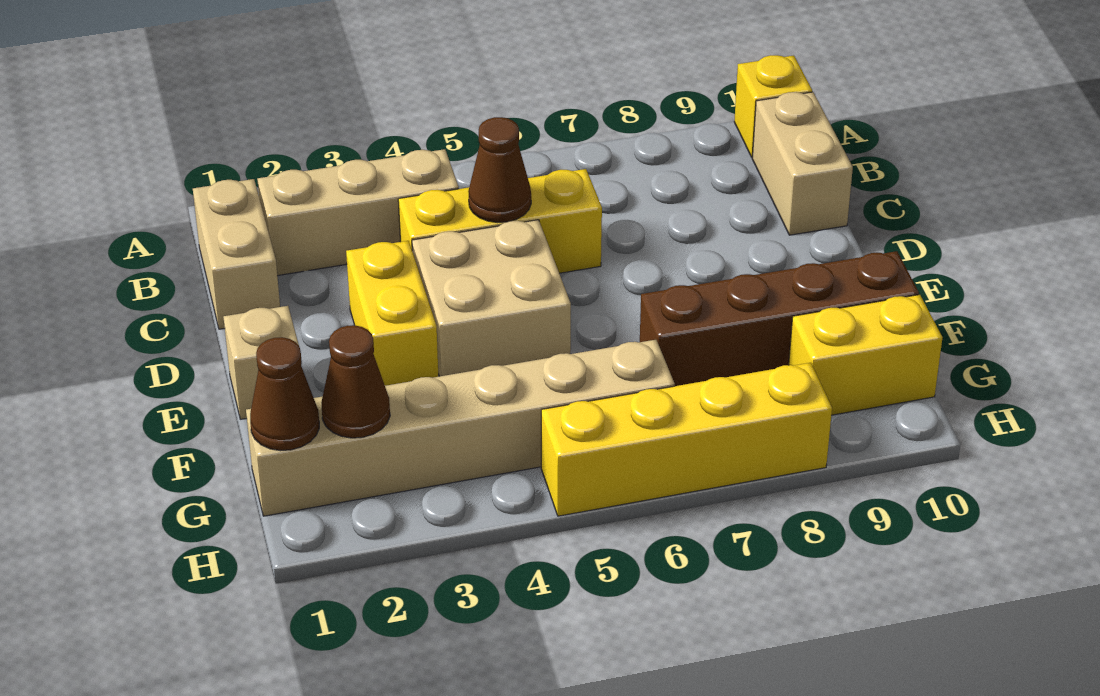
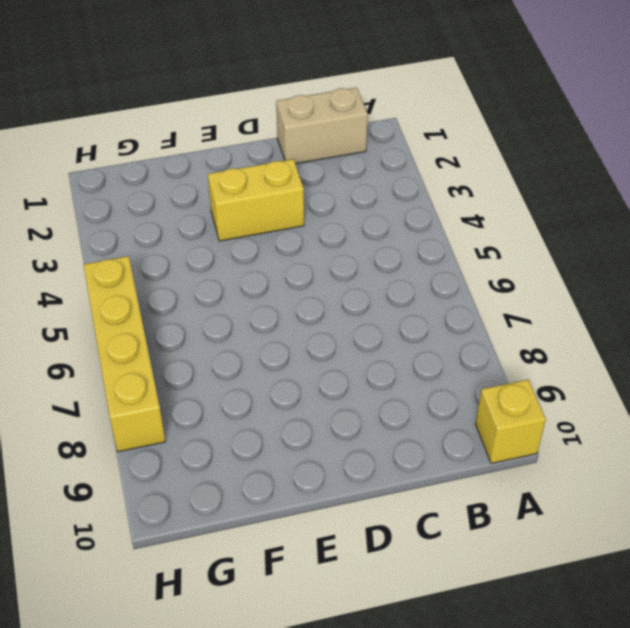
none -> tan 1x3 brick [257,149,459,276]
none -> tan 1x2 brick [752,92,853,235]
none -> yellow 1x3 brick [398,169,602,273]

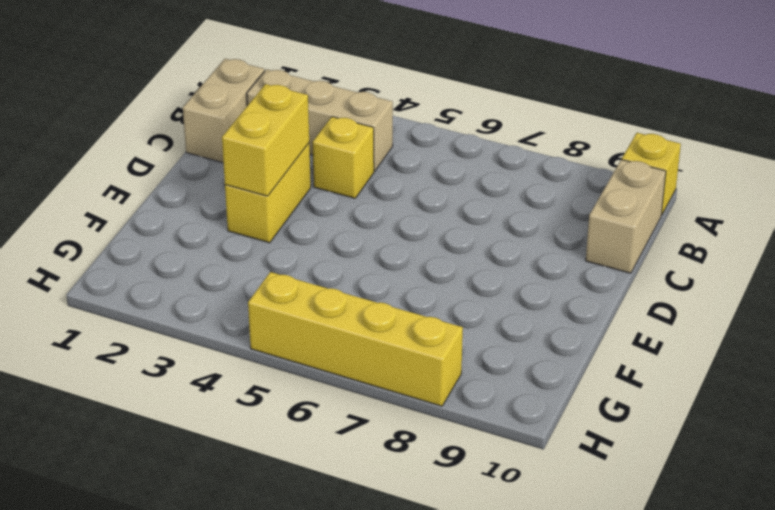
yellow 1x1 brick [313,117,374,198] -> yellow 1x3 brick [398,169,602,273]
yellow 1x2 brick [222,84,309,196] -> yellow 1x2 brick turned to [789,295,943,415]
none -> tan 2x2 brick [412,220,571,376]
none -> tan 1x1 brick [224,306,299,419]
none -> brown 1x4 brick [640,251,919,386]

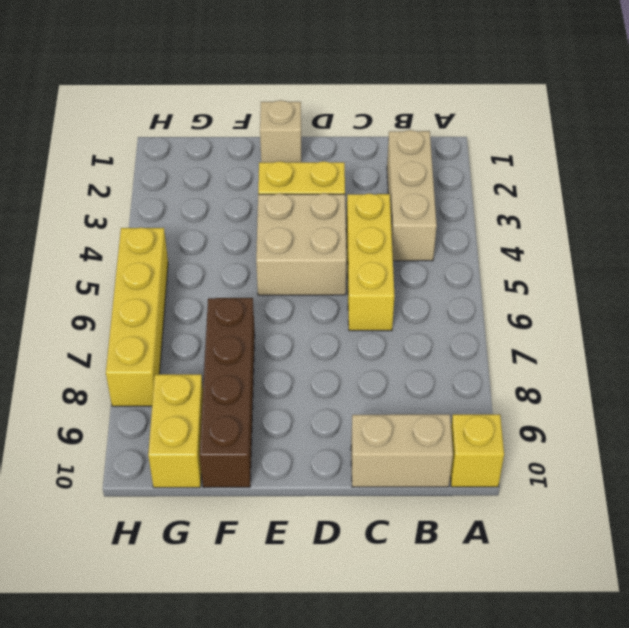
none -> tan 1x2 brick [193,179,280,329]
none -> tan 1x6 brick [246,340,675,516]
none -> brown 1x1 cone [468,117,531,222]

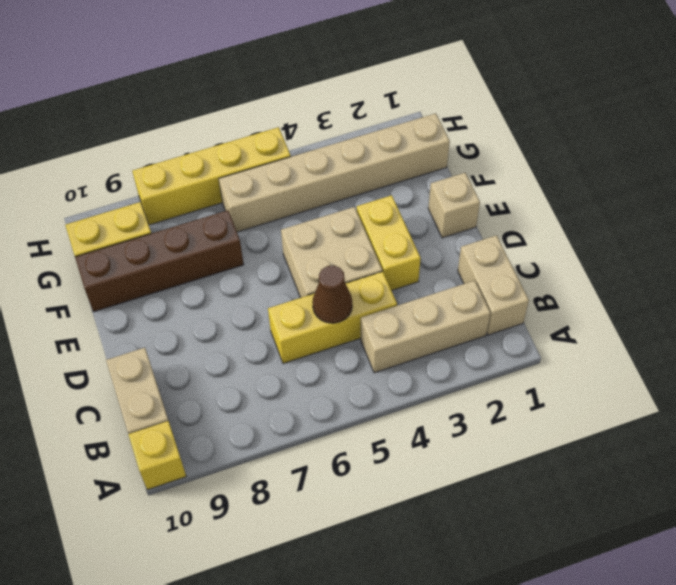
none -> brown 1x1 cone [250,337,319,451]
none -> brown 1x1 cone [321,325,390,438]

